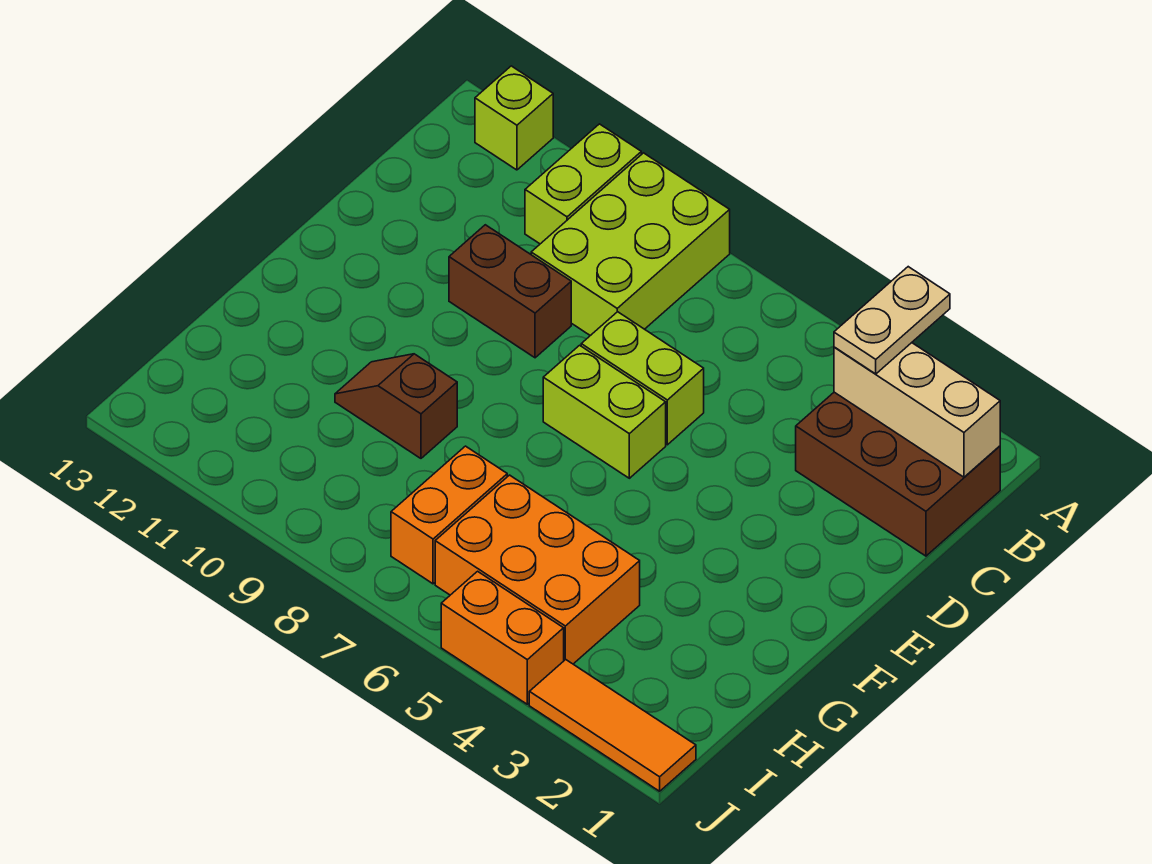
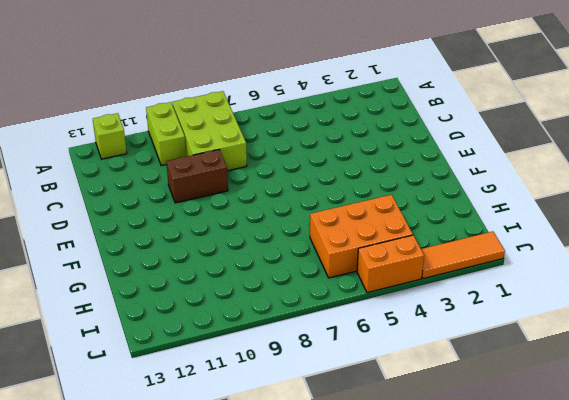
none -> brown 2x3 brick [796,392,1000,556]
none -> lime 1x2 brick [581,312,704,445]
none -> lime 1x2 brick [543,345,666,478]

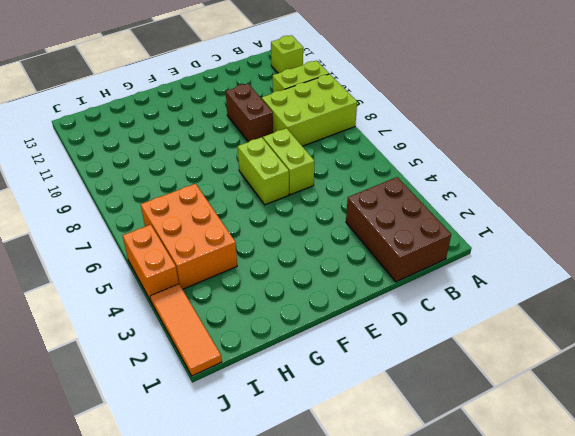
none -> brown 1x2 slope [335,354,457,458]
none -> orange 1x2 brick [391,446,507,584]
none -> tan 1x3 brick [834,343,1000,477]

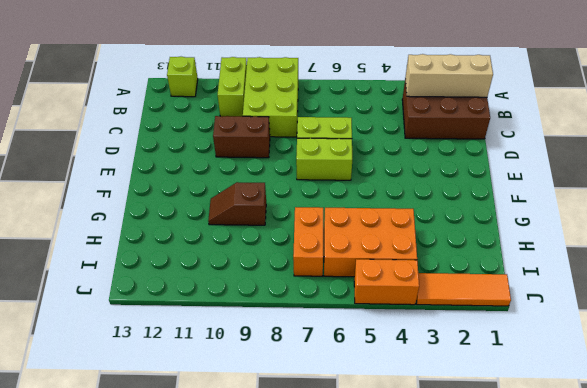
none -> tan 1x2 plate [834,267,950,374]

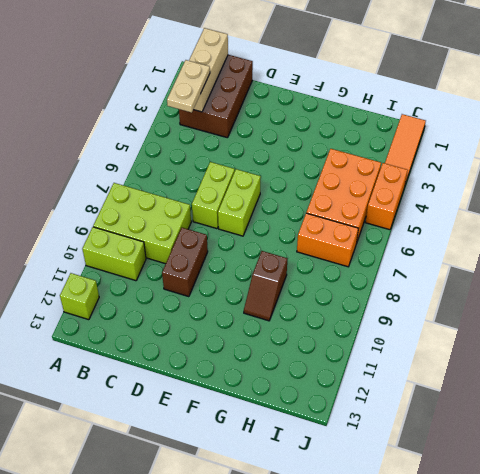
tan 1x2 plate [167,60,210,113] -> tan 1x2 plate turned to [834,267,950,374]

